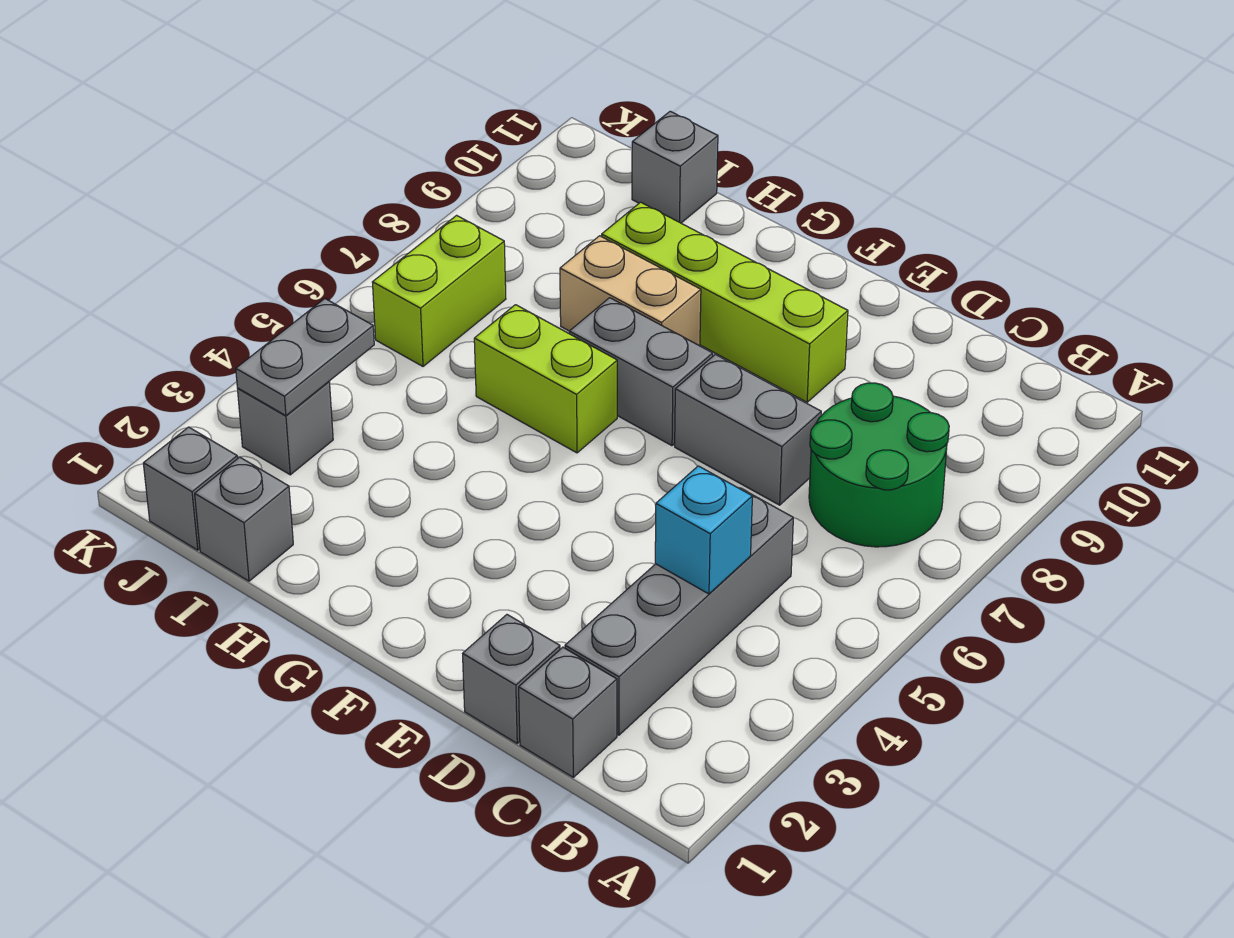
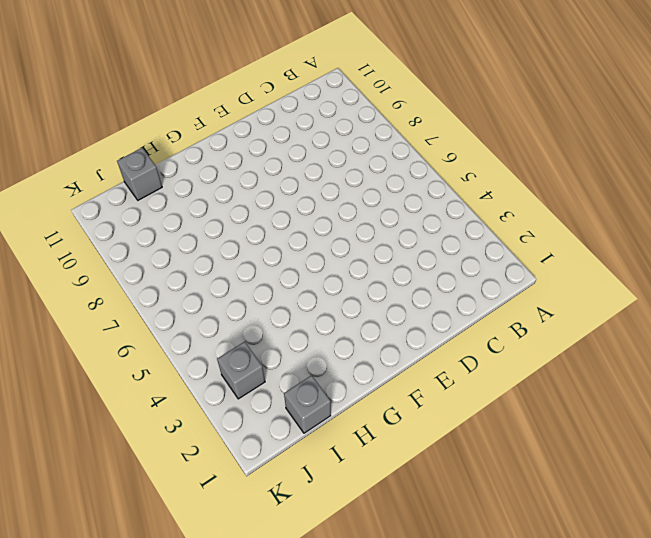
none -> green 2x2 round brick [809,383,949,547]
none -> grey 1x1 brick [519,647,617,777]
none -> grey 1x4 brick [565,488,793,735]

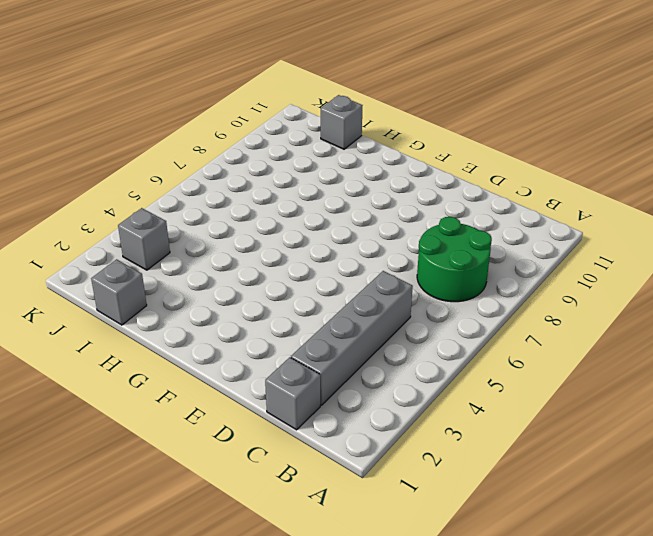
none -> grey 1x1 brick [463,615,560,743]
none -> grey 1x2 brick [675,354,821,505]
none -> lime 1x4 brick [602,202,848,402]

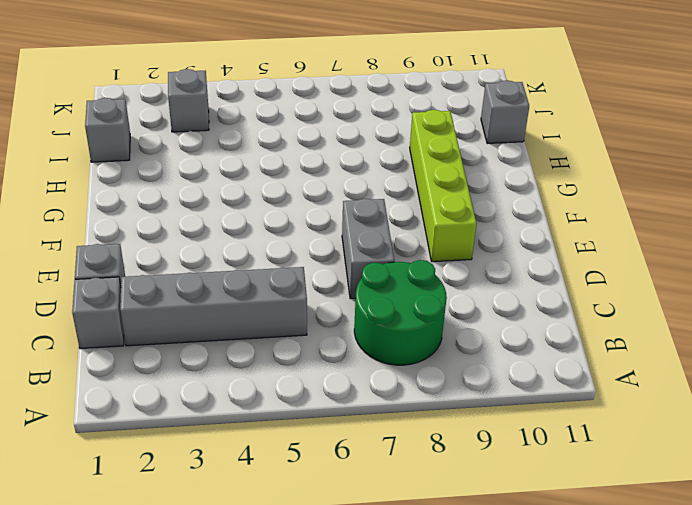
none -> grey 1x2 brick [569,298,713,446]
none -> lime 1x2 brick [474,305,617,453]
none -> tan 1x2 brick [560,236,701,346]

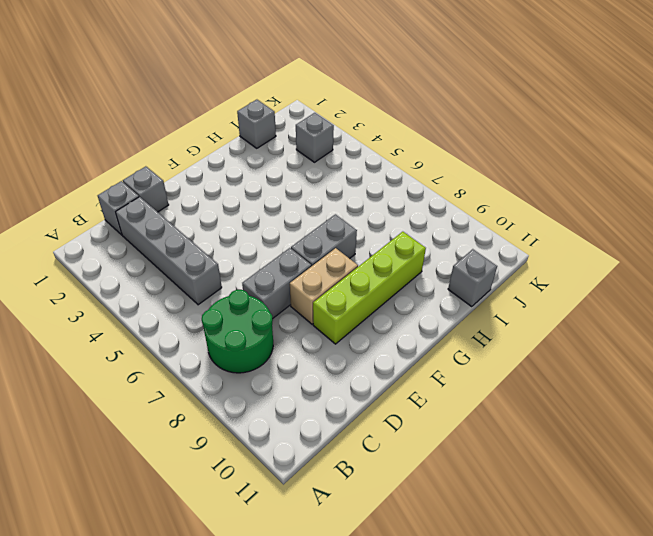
tan 1x2 brick [290,248,358,324] -> tan 1x2 brick moved to [560,236,701,346]
none -> lime 1x2 brick [474,305,617,453]
none -> grey 1x1 brick [143,427,237,550]
none -> lime 1x2 brick [372,215,506,366]

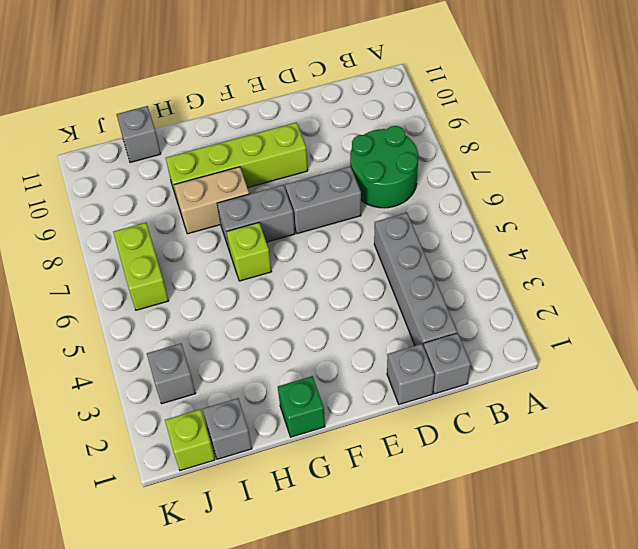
green 1x1 brick [278,376,325,437] -> none
lime 1x1 brick [226,223,272,281] -> lime 1x2 brick [474,305,617,453]
lime 1x1 brick [165,409,215,470] -> grey 1x1 brick [143,427,237,550]
none -> cyan 1x1 brick [655,466,752,594]
none -> grey 1x2 plate [236,299,374,416]

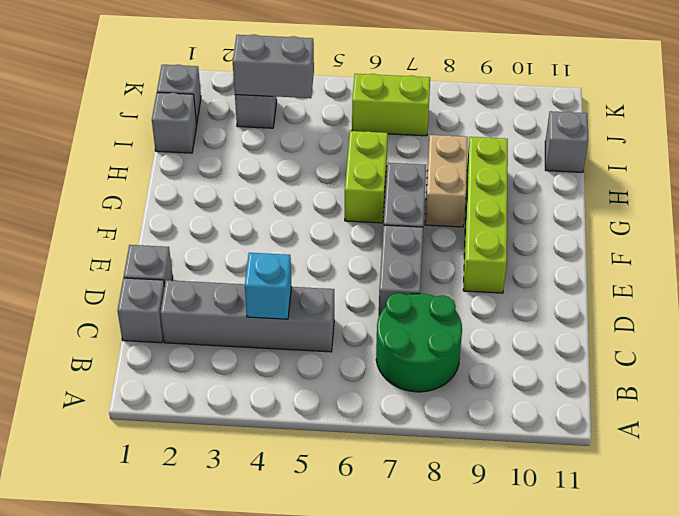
grey 1x2 brick [233,34,314,98] -> grey 1x2 plate [236,299,374,416]

